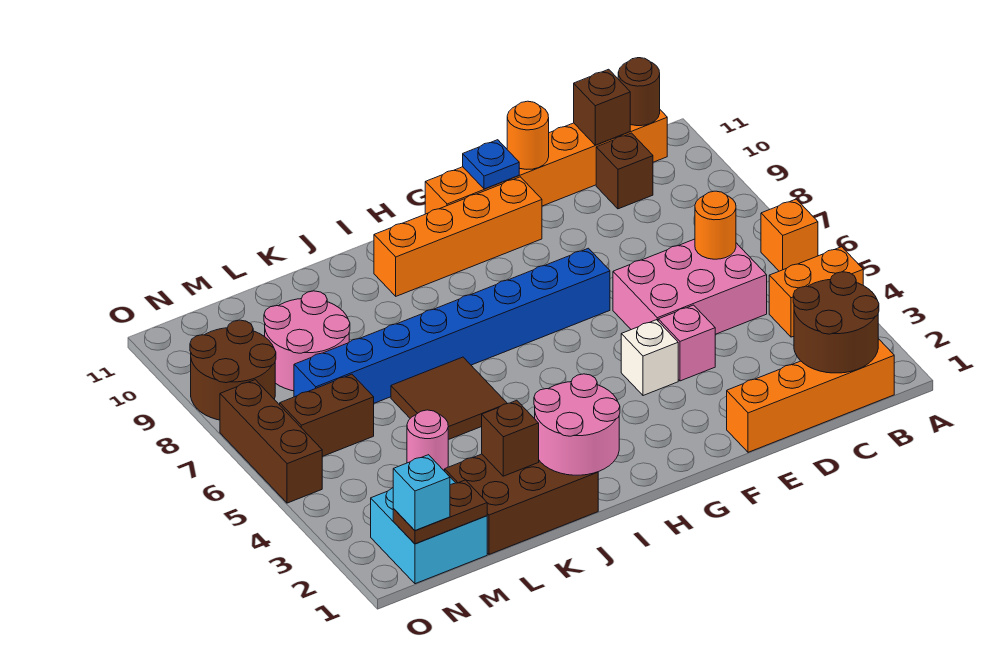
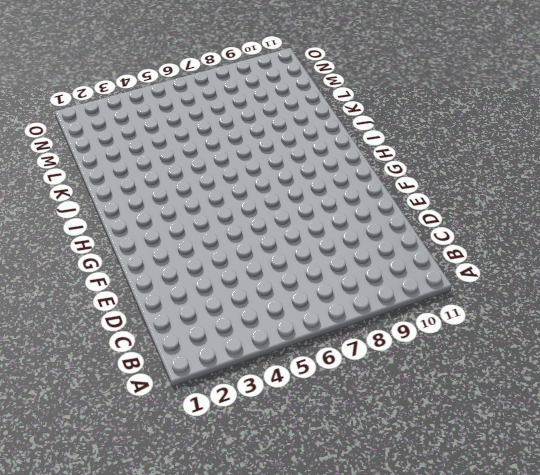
none -> orange 1x2 brick [769,247,863,337]
none -> orange 1x1 brick [761,199,818,271]
none -> orange 1x4 brick [727,339,894,452]

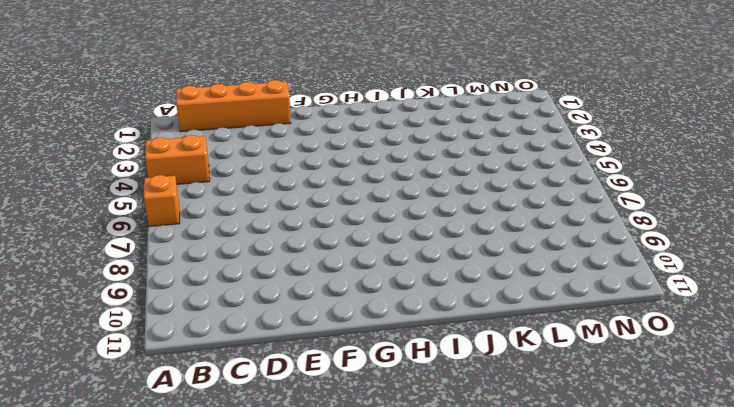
none -> orange 1x6 brick [425,110,667,214]
none -> pink 2x3 brick [613,239,767,334]
none -> brown 1x1 brick [596,133,653,209]

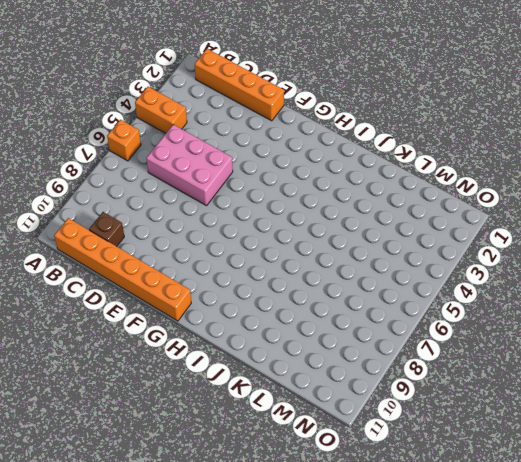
none -> pink 1x1 brick [658,305,715,381]
none -> white 1x1 brick [621,320,678,396]
none -> blue 1x8 brick [294,248,610,403]

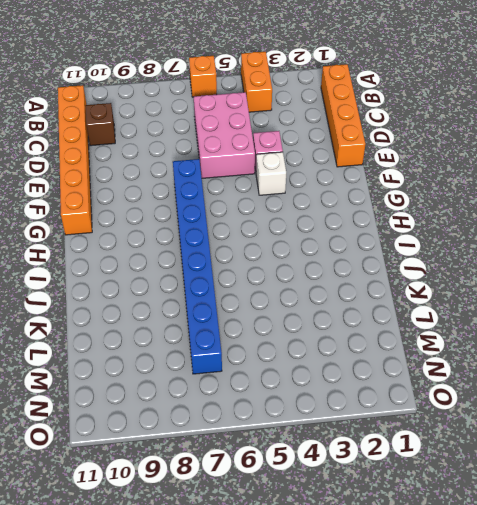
none -> orange 1x4 brick [374,177,542,296]
none -> brown 2x3 brick [445,454,598,554]
none -> brown 2x2 tile [391,357,507,440]

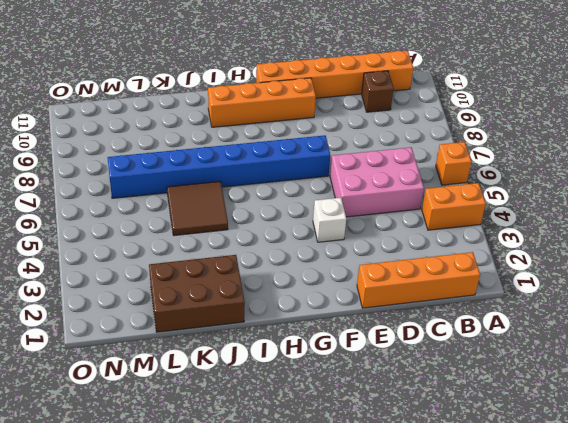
none -> pink 1x1 brick [658,305,715,381]
none -> pink 1x1 round brick [407,410,448,471]
none -> pink 2x2 round brick [264,291,350,391]

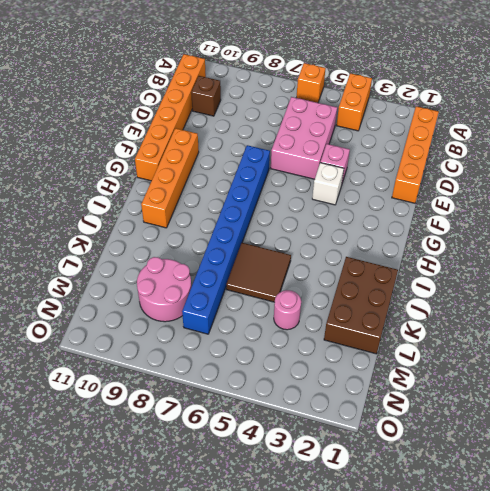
none -> cyan 2x2 brick [371,475,487,584]
none -> brown 1x2 brick [280,374,374,457]
none -> brown 2x2 round brick [190,320,276,420]

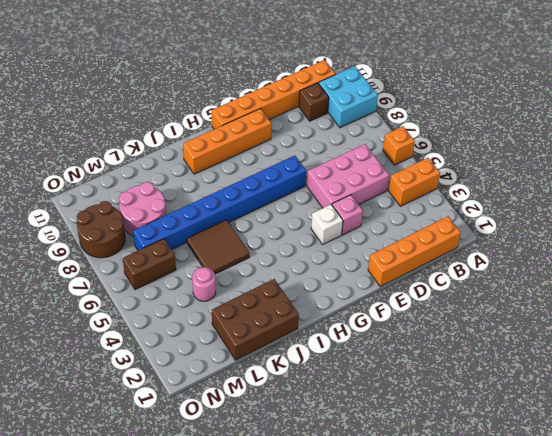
cyan 2x2 brick [319,66,378,128] -> cyan 2x2 brick moved to [371,475,487,584]
none -> brown 1x3 brick [220,380,322,503]
none -> brown 2x2 round brick [793,272,879,373]
none -> brown 1x1 round brick [618,58,660,126]

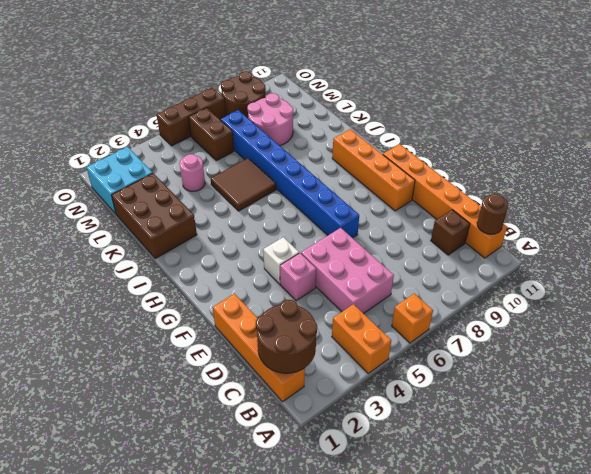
none -> orange 1x1 round brick [695,191,736,259]
none -> brown 1x1 brick [574,69,630,145]
none -> orange 1x1 round brick [507,101,549,169]

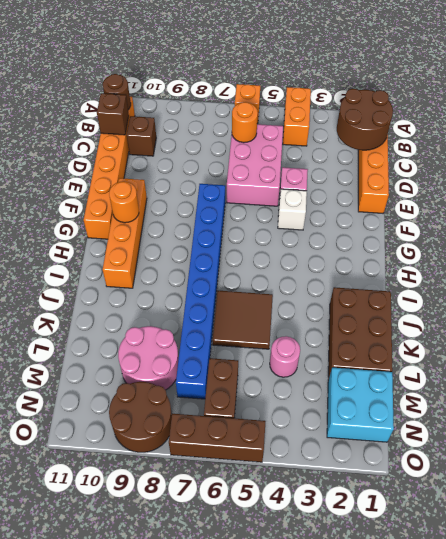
orange 1x1 round brick [109,181,139,223] -> orange 1x1 round brick moved to [507,101,549,169]
none -> blue 1x1 plate [463,140,519,189]
none -> pink 2x2 round brick [534,374,620,475]
none -> brown 1x1 brick [482,400,539,476]

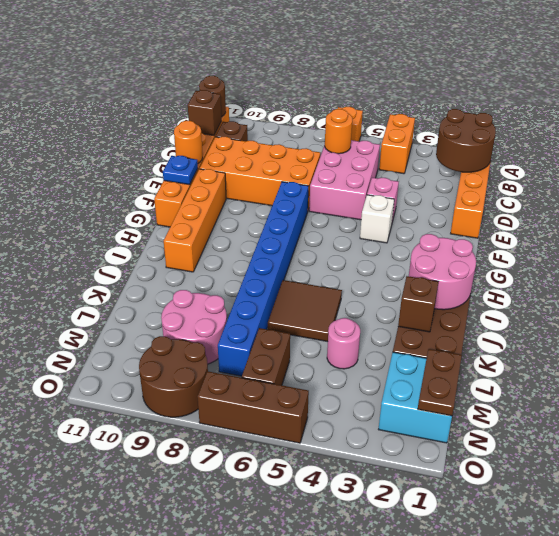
orange 2x4 brick [200,137,320,210] -> none
none -> cyan 1x1 brick [393,455,450,530]

